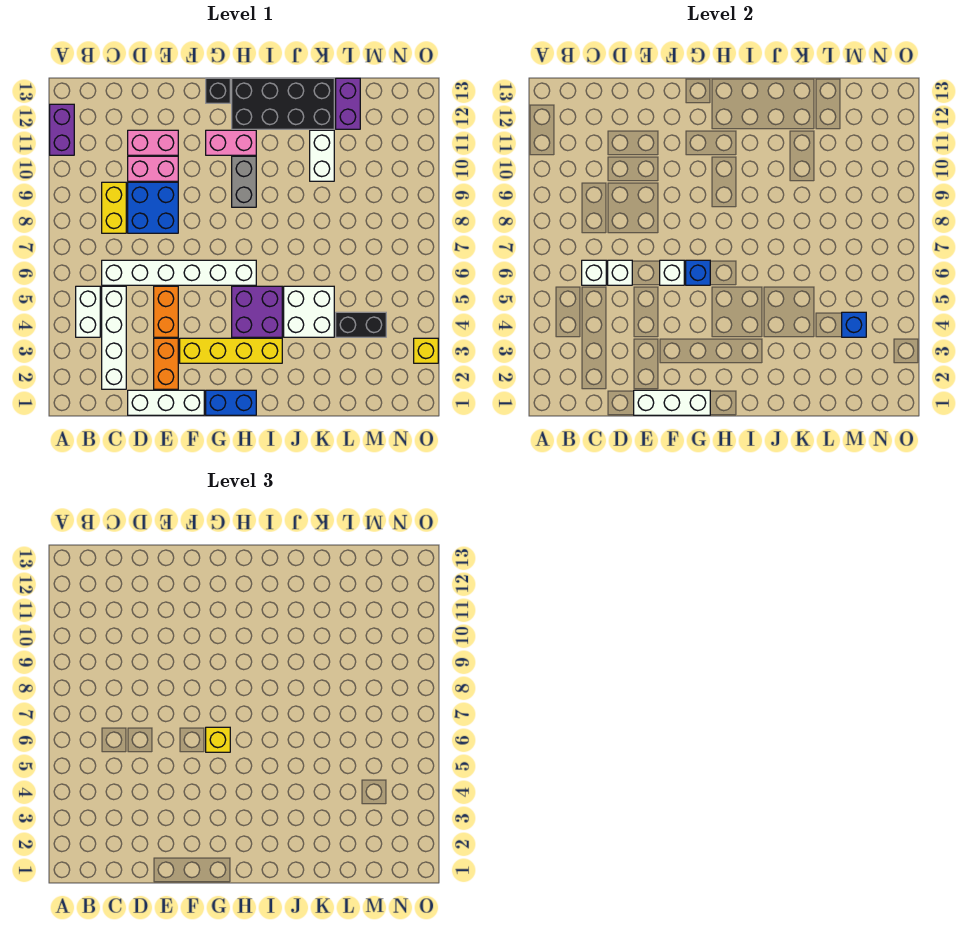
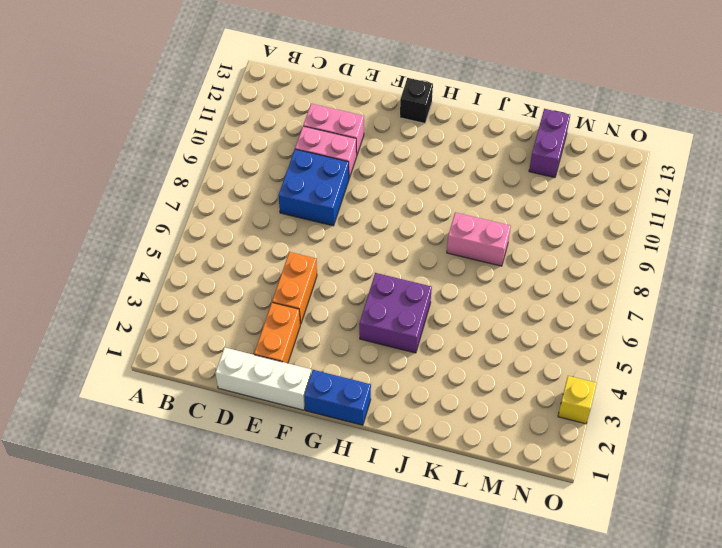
pink 1x2 brick [447,213,511,266] -> pink 1x2 brick moved to [206,130,256,155]
none -> purple 1x2 brick [50,104,74,155]
none -> white 1x2 brick [76,286,100,337]
none -> white 1x4 brick [102,286,126,389]
none -> white 1x6 brick [102,260,256,285]

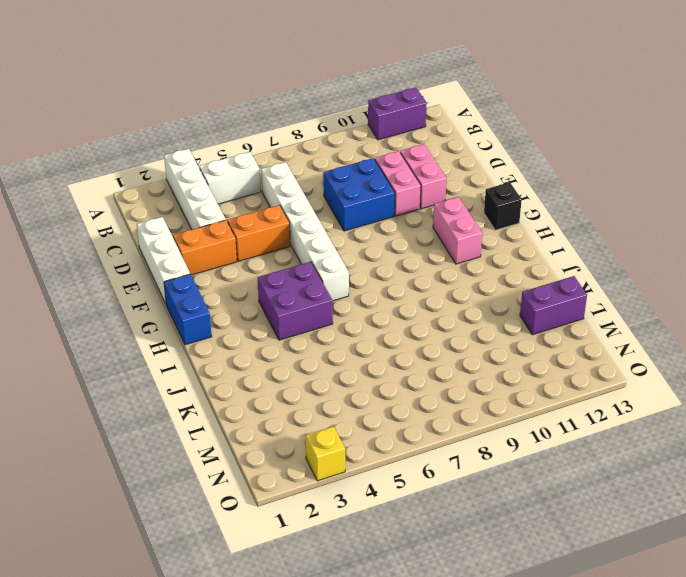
white 1x4 brick [164,149,226,230] -> white 1x4 brick turned to [102,286,126,389]
none -> yellow 1x2 brick [102,182,126,233]
none -> yellow 1x4 brick [180,338,282,363]
none -> grey 1x2 brick [232,156,256,207]
none -> black 2x4 brick [232,78,334,129]

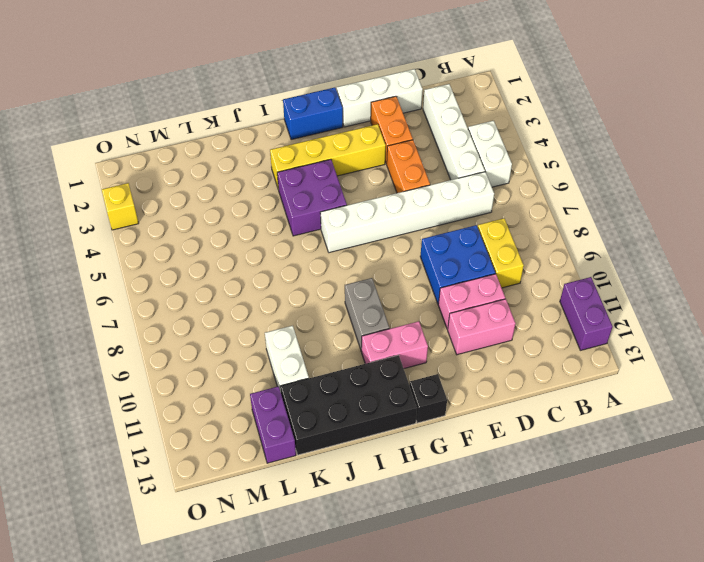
none -> white 2x2 brick [284,286,334,337]
none -> black 1x2 brick [336,312,386,337]
none -> white 1x1 brick [582,260,606,285]
none -> white 1x1 brick [608,260,632,285]

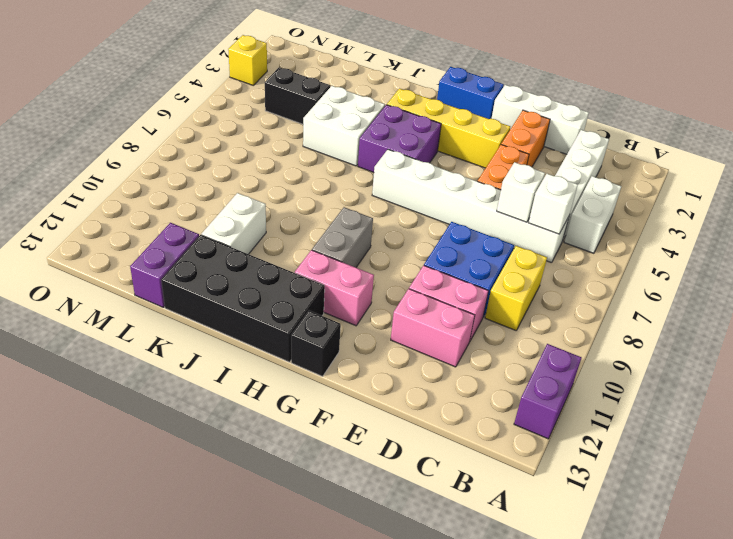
none -> white 1x3 brick [634,390,710,415]
none -> white 1x1 brick [660,260,684,285]
none -> blue 1x1 brick [686,260,710,285]
none -> blue 1x1 brick [842,312,866,337]

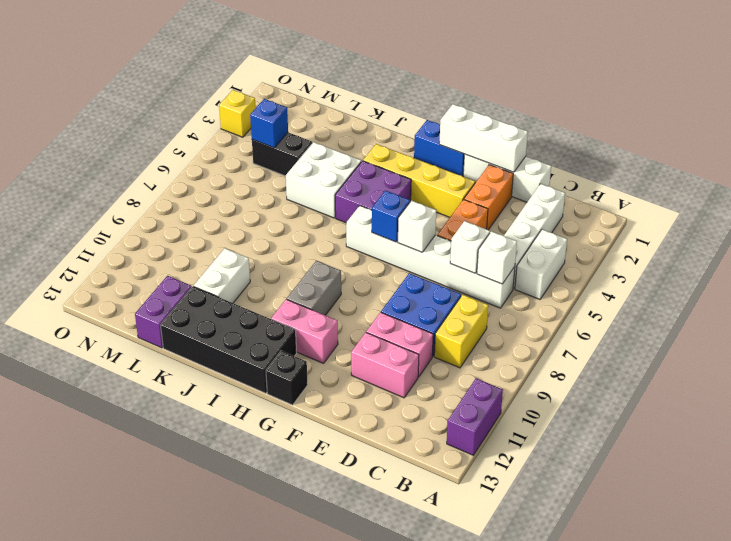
none -> yellow 1x1 brick [206,727,230,752]

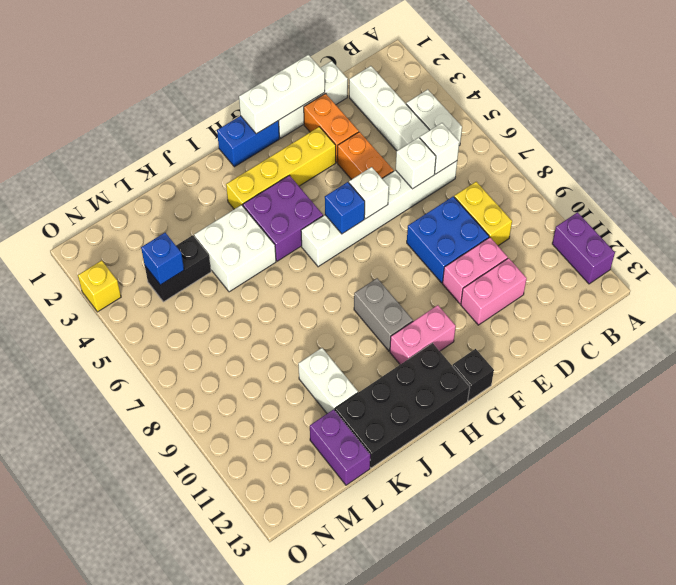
none -> yellow 1x1 brick [206,727,230,752]

